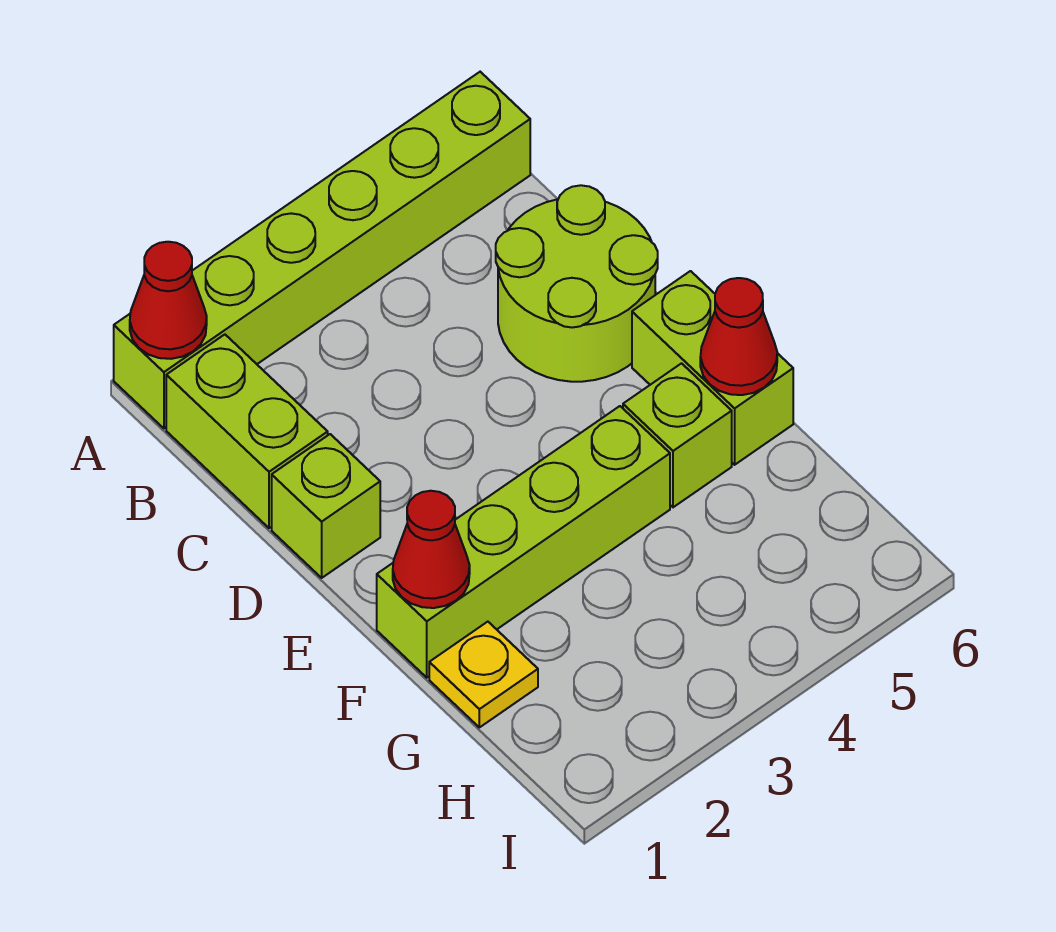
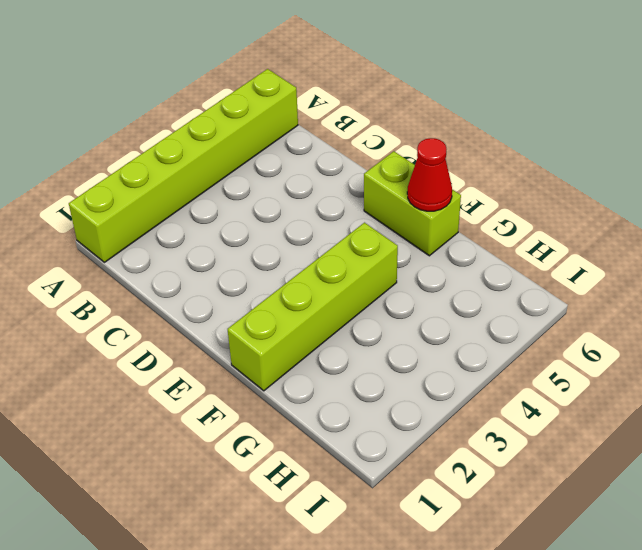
none -> lime 1x2 brick [166,335,328,528]
none -> lime 2x2 round brick [496,185,658,382]

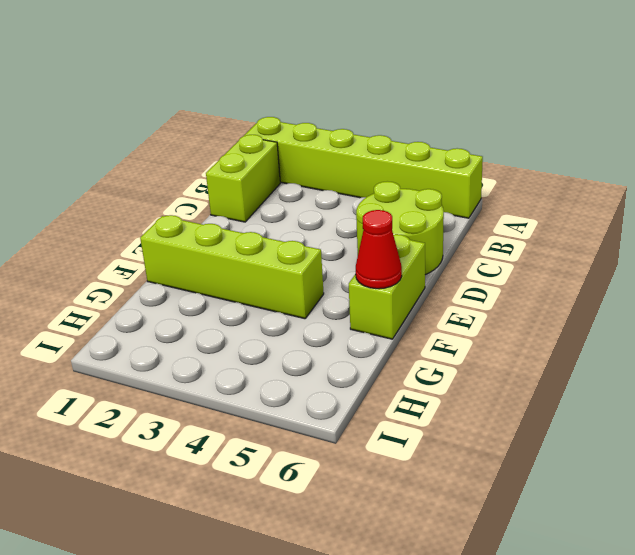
none -> lime 1x1 brick [272,434,380,578]
none -> lime 1x1 brick [623,363,732,507]

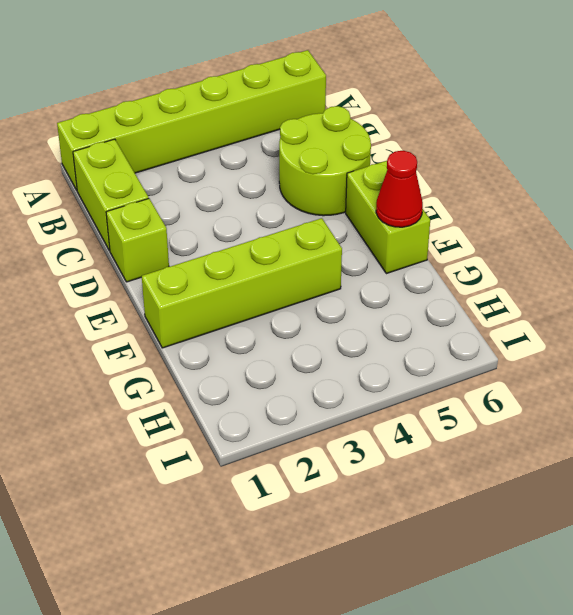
none -> lime 1x1 brick [623,363,732,507]
none -> yellow 1x1 plate [429,622,538,727]

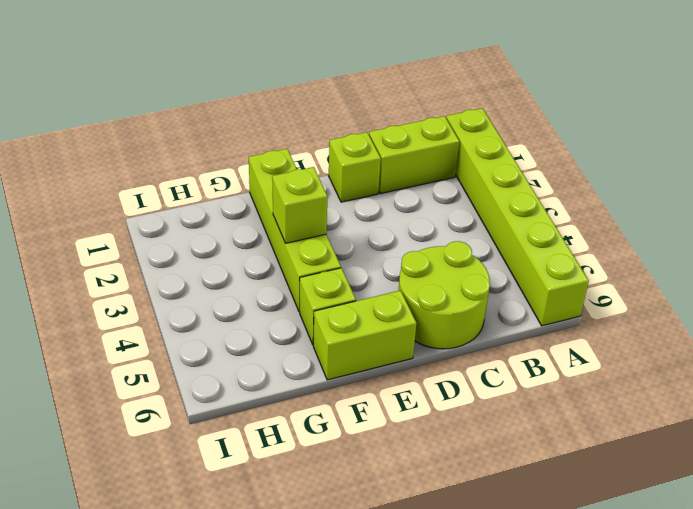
lime 1x1 brick [272,167,327,243] -> none
none -> yellow 1x1 plate [429,622,538,727]
none -> red 1x1 cone [130,242,207,359]

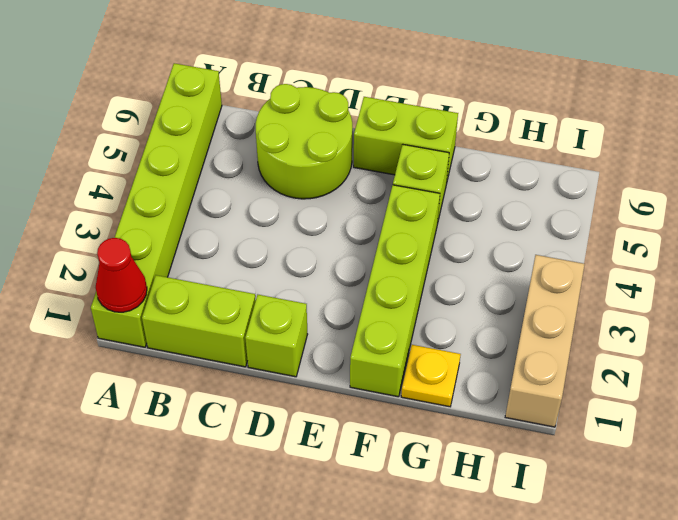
tan 1x3 brick [505,255,585,427] -> none
none -> red 1x1 cone [393,491,470,608]
none -> red 1x1 cone [700,278,777,395]

